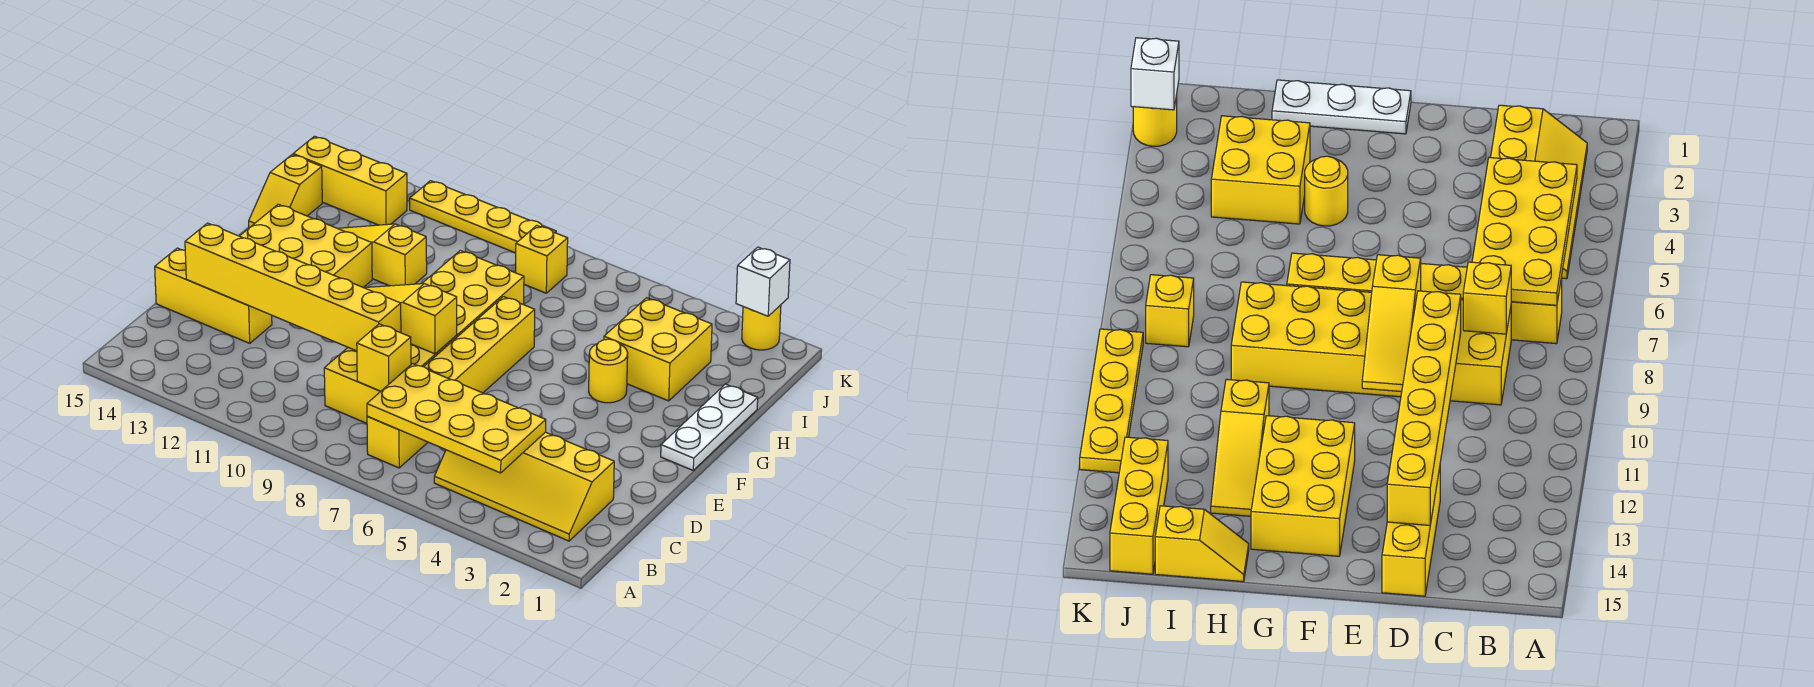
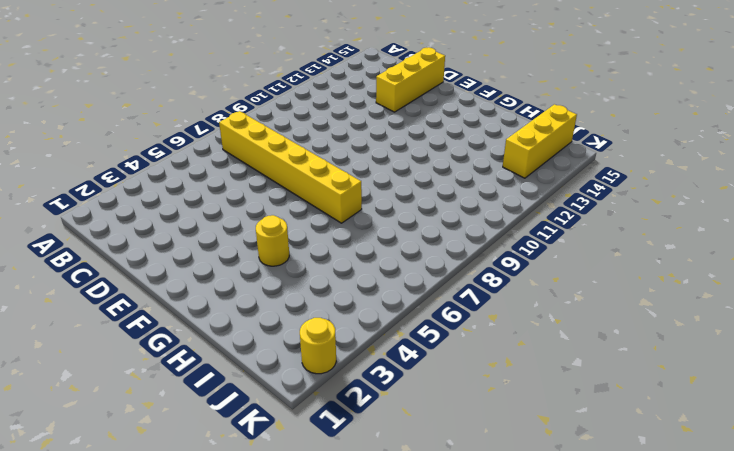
none -> yellow 2x4 slope [434,432,614,541]
none -> yellow 2x6 brick [324,251,524,423]
none -> white 1x3 plate [661,384,758,470]

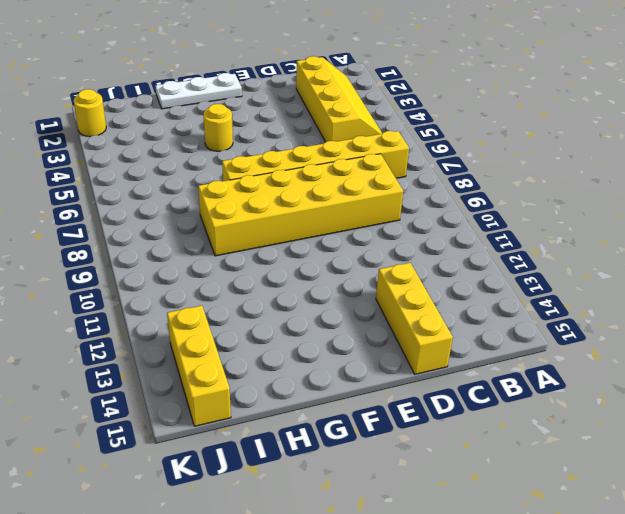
none -> yellow 2x3 brick [240,204,372,288]
none -> yellow 2x2 brick [604,298,712,401]
none -> yellow 1x3 slope [338,224,427,286]

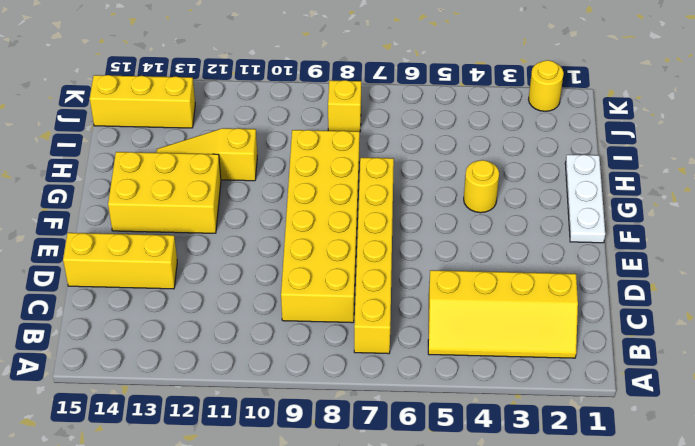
none -> yellow 2x2 brick [604,298,712,401]
none -> yellow 1x2 slope [249,155,322,228]
none -> yellow 1x4 plate [410,181,556,253]

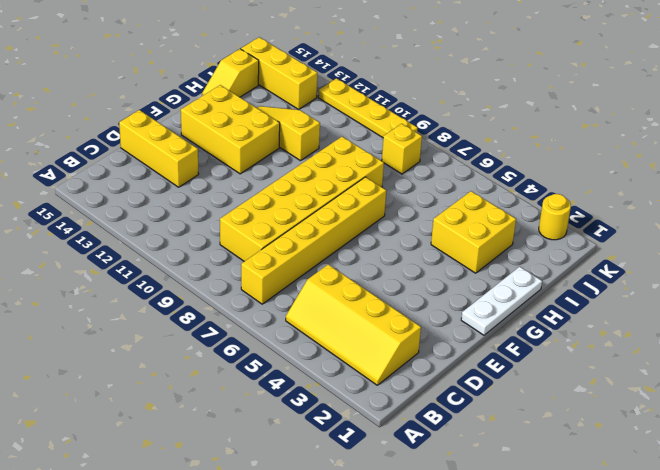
none -> yellow 1x1 round brick [589,339,628,403]
none -> yellow 2x4 plate [367,364,546,473]
none -> yellow 1x1 brick [357,324,411,391]

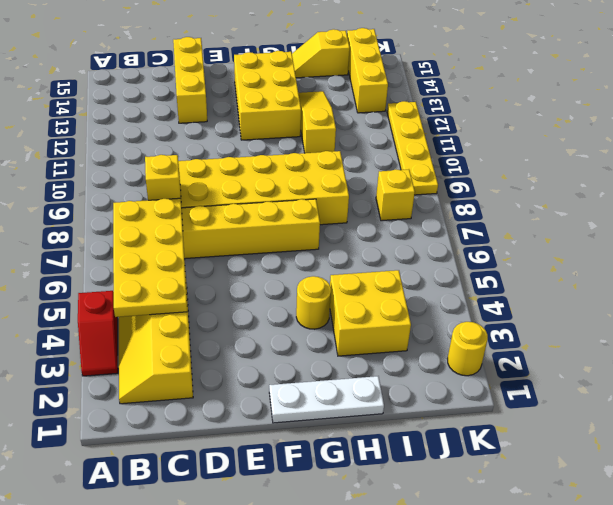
red 1x2 slope [78,291,118,376] -> none
none -> yellow 1x6 brick [185,223,401,351]
none -> yellow 1x3 slope [365,284,457,354]
none -> white 1x1 brick [736,247,790,316]

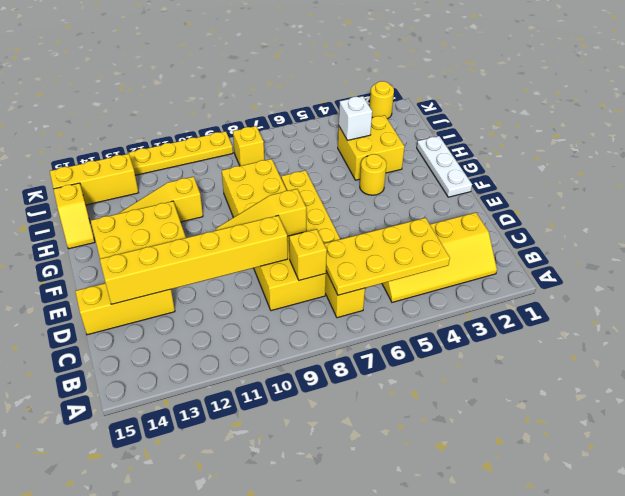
white 1x1 brick [339,96,372,140] -> white 1x1 brick moved to [736,247,790,316]

